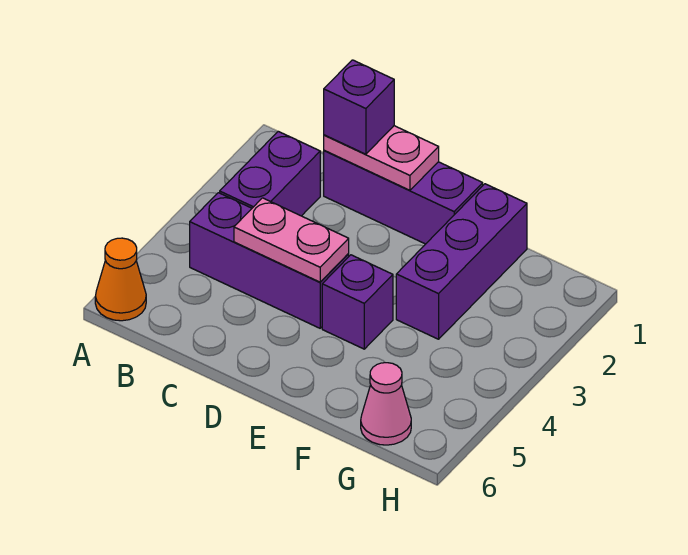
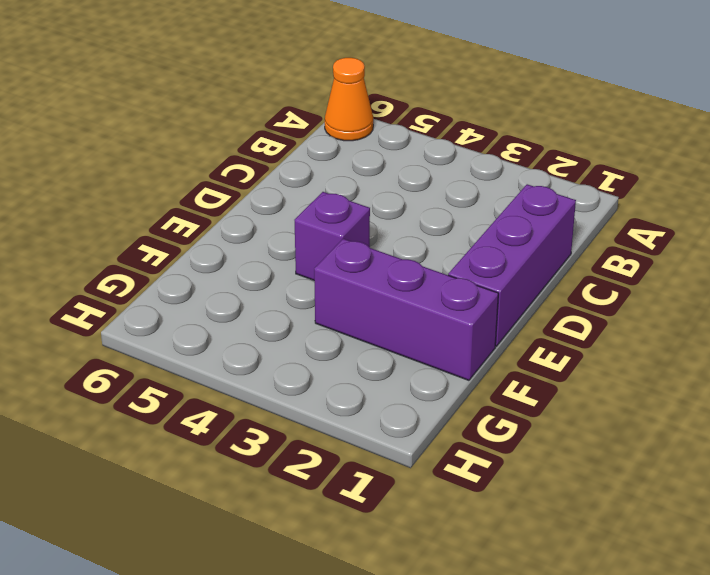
none -> purple 1x2 brick [220,131,320,216]
none -> purple 1x3 brick [190,193,349,328]

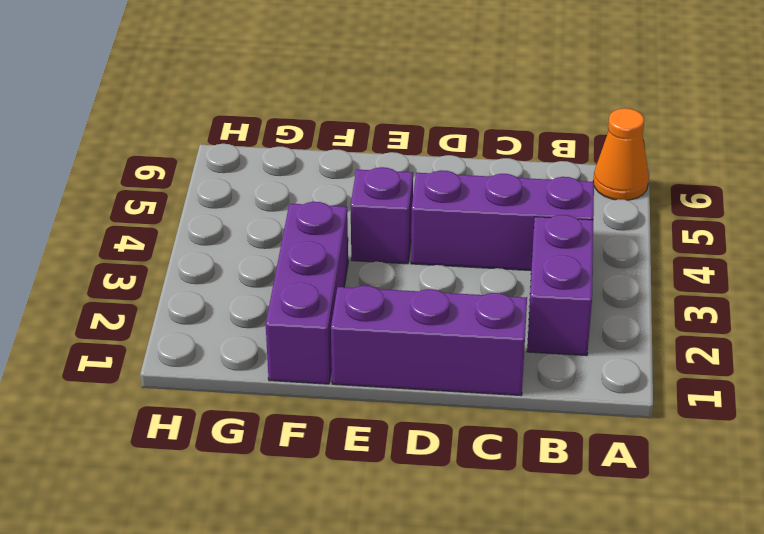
none -> pink 1x1 cone [361,363,411,445]
none -> pink 1x2 plate [324,126,439,190]

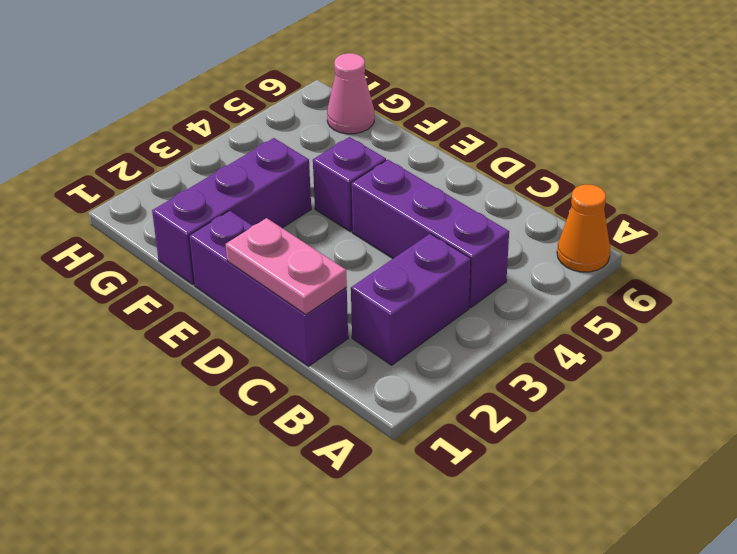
none -> pink 1x2 plate [234,198,349,282]
none -> purple 1x1 brick [324,60,394,154]

